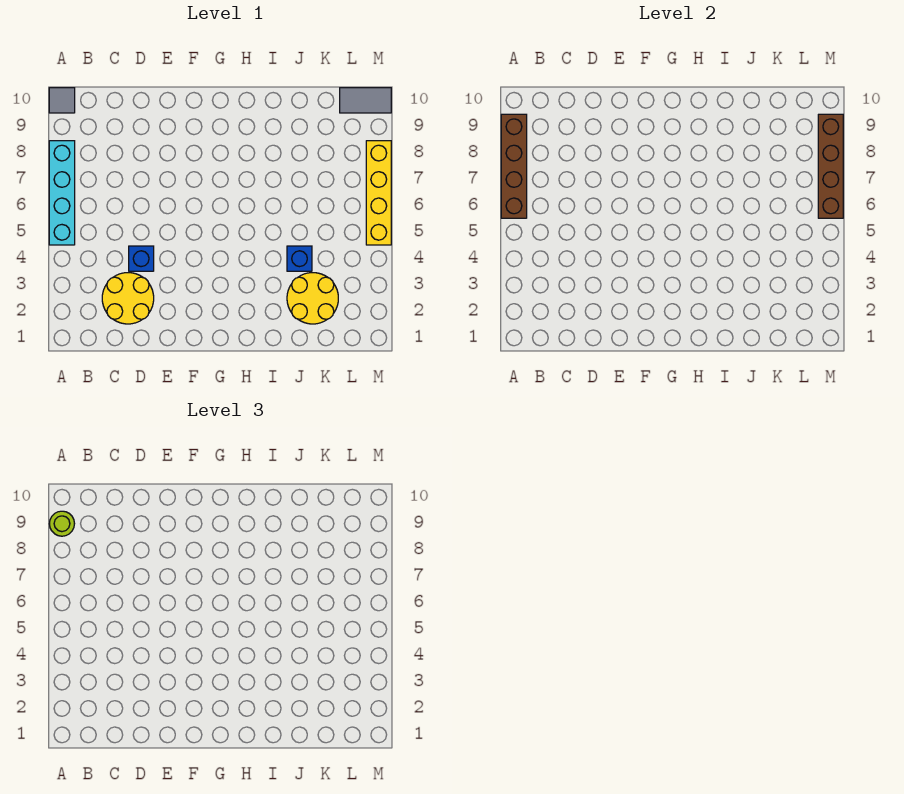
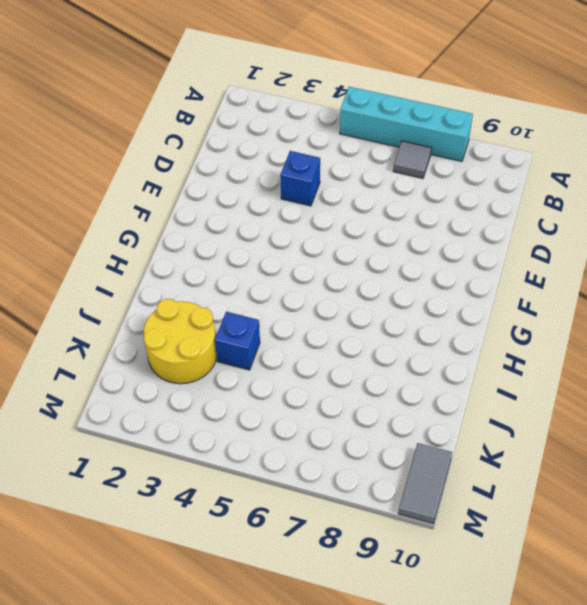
grey 1x1 tile [393,141,431,179] -> grey 1x1 tile moved to [49,88,75,113]
none -> yellow 2x2 round brick [102,273,154,324]
none -> yellow 1x4 brick [366,141,391,245]

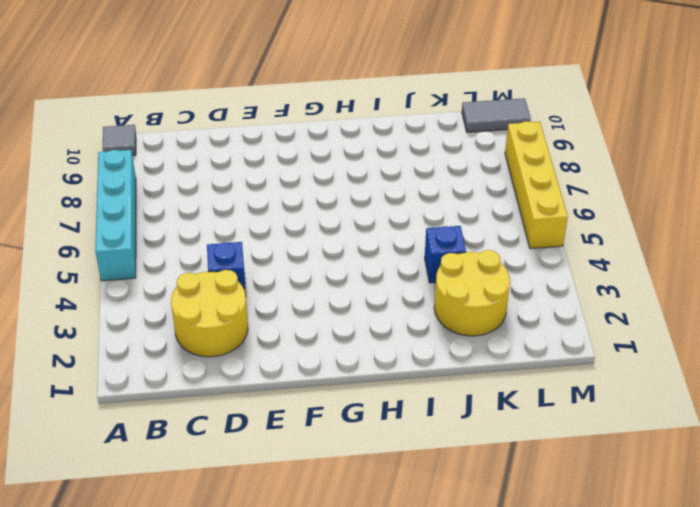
none -> brown 1x4 brick [501,114,527,218]
none -> brown 1x4 brick [818,114,843,218]

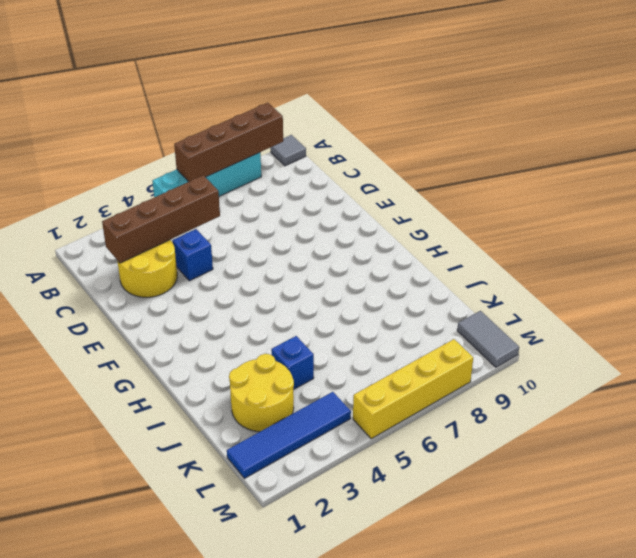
brown 1x4 brick [102,175,220,263] -> brown 1x4 brick moved to [818,114,843,218]
blue 1x4 tile [227,392,351,478] -> none
none -> lime 1x1 round brick [49,511,75,536]

